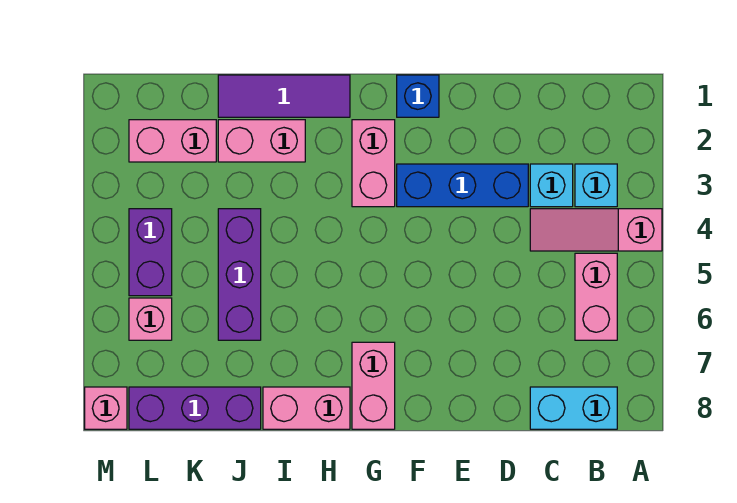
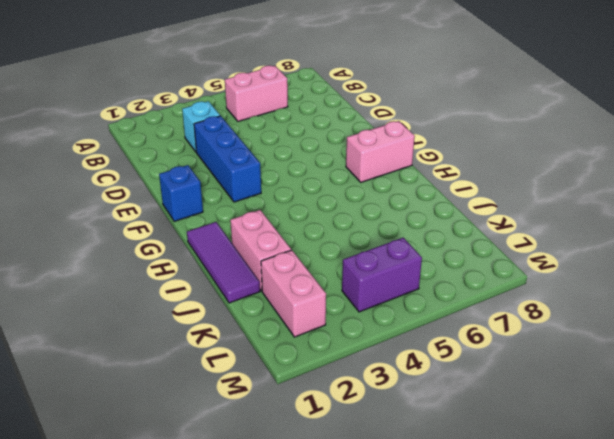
none -> pink 1x3 slope [530,209,662,251]
none -> cyan 1x1 brick [575,164,617,207]
none -> cyan 1x2 brick [530,387,617,429]

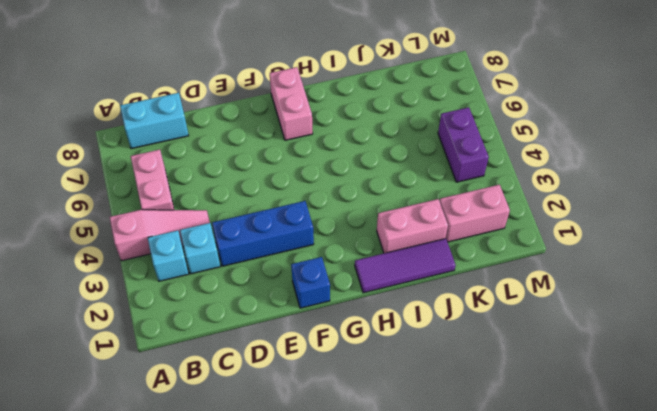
none -> pink 1x2 brick [352,120,395,207]
none -> pink 1x2 brick [263,387,350,429]
none -> purple 1x3 brick [218,209,261,340]

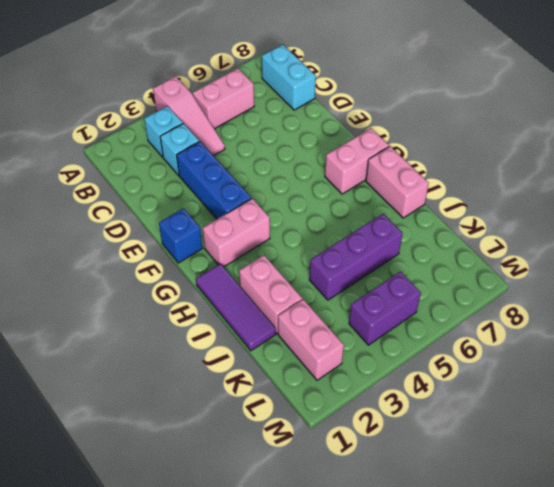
none -> purple 1x3 brick [129,387,261,429]
none -> pink 1x1 brick [129,298,172,340]
none -> pink 1x1 brick [85,387,127,429]

